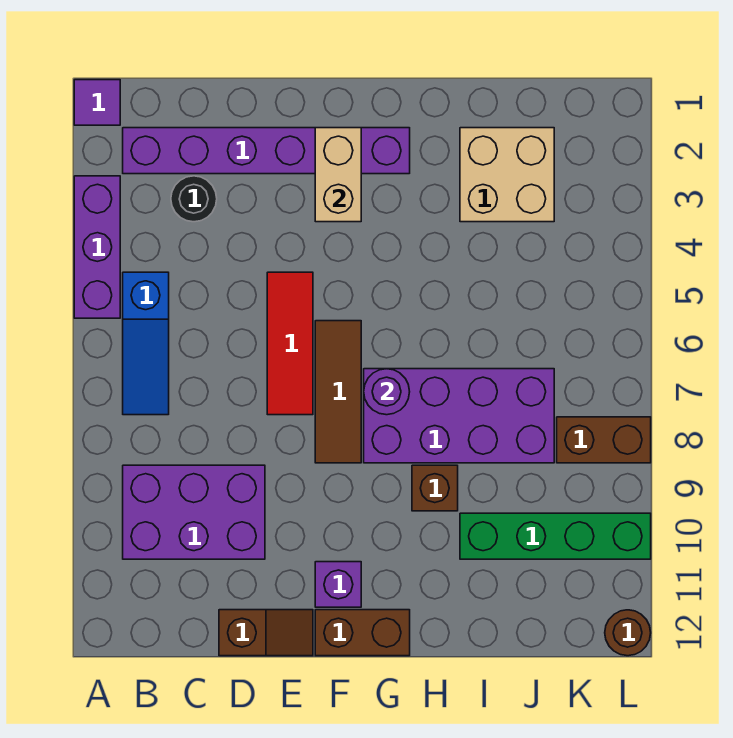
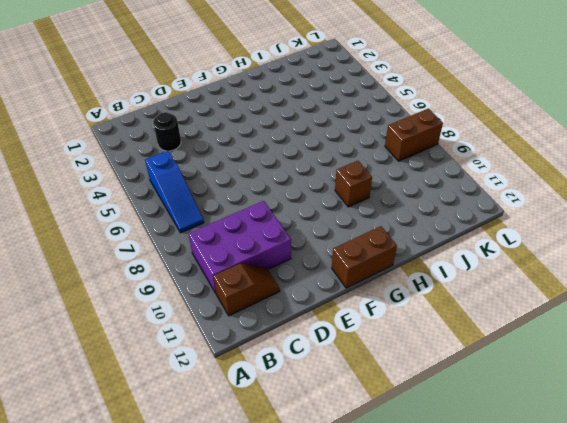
brown 1x2 slope [213,264,280,316] -> brown 1x2 slope moved to [219,610,313,656]
none -> purple 1x1 tile [74,80,120,125]
none -> purple 1x3 brick [74,176,120,318]
none -> purple 1x6 brick [123,128,410,174]

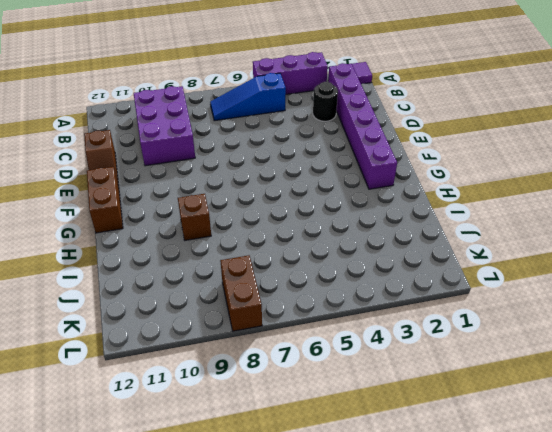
none -> red 1x3 tile [267,272,313,415]
none -> brown 1x3 tile [315,321,361,463]
none -> purple 1x1 brick [315,562,361,607]

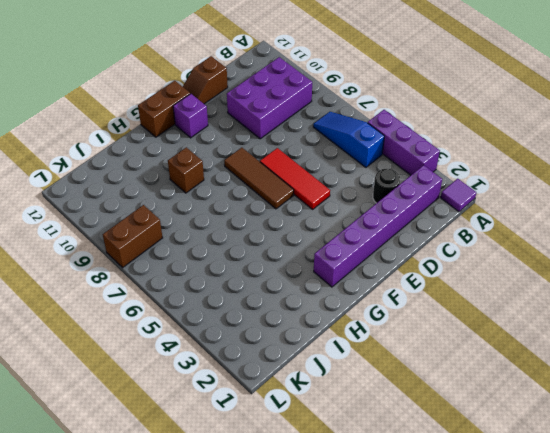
none -> purple 2x4 brick [364,369,554,463]
none -> tan 2x2 brick [460,128,554,222]
none -> green 1x4 brick [460,513,651,559]

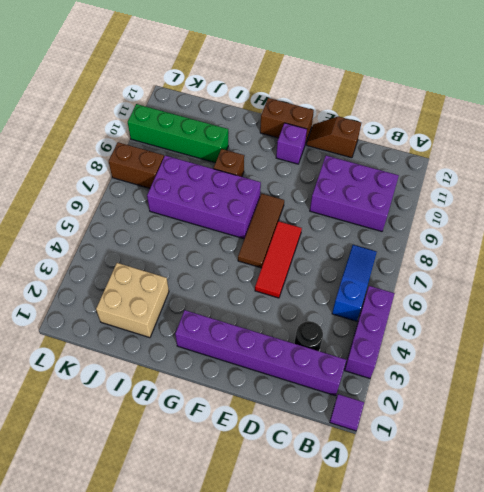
none -> brown 1x1 round brick [605,610,651,656]
none -> tan 1x2 brick [315,128,361,222]
none -> purple 1x1 round brick [364,369,410,415]

